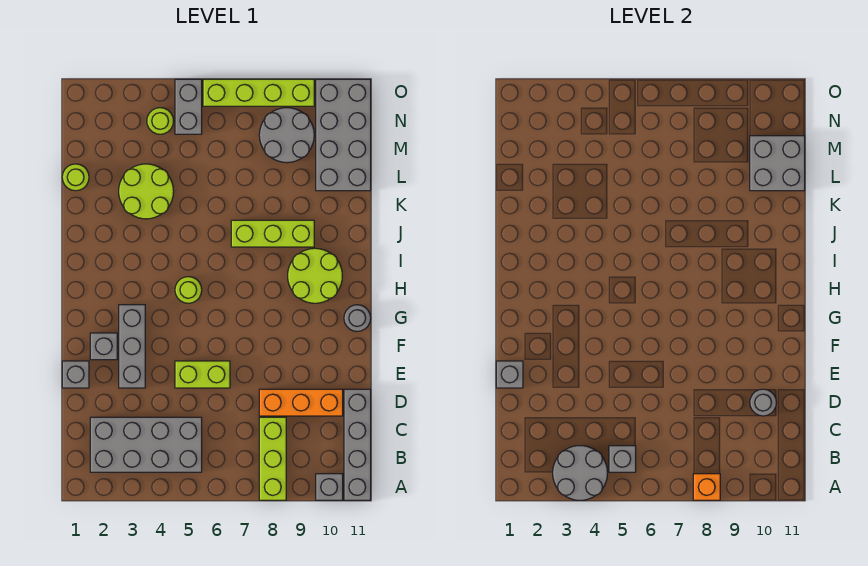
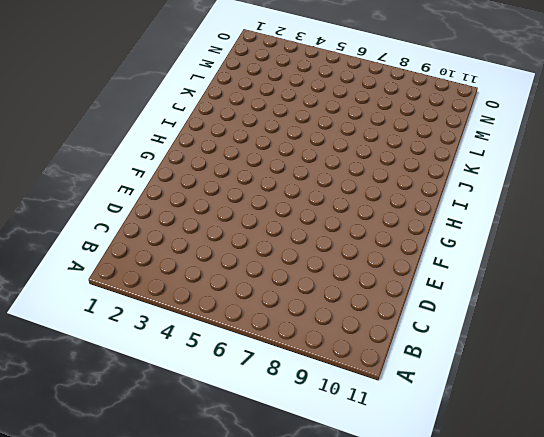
none -> lime 1x3 brick [259,417,286,500]
none -> grey 1x1 brick [316,474,343,500]
none -> grey 1x4 brick [344,389,371,500]

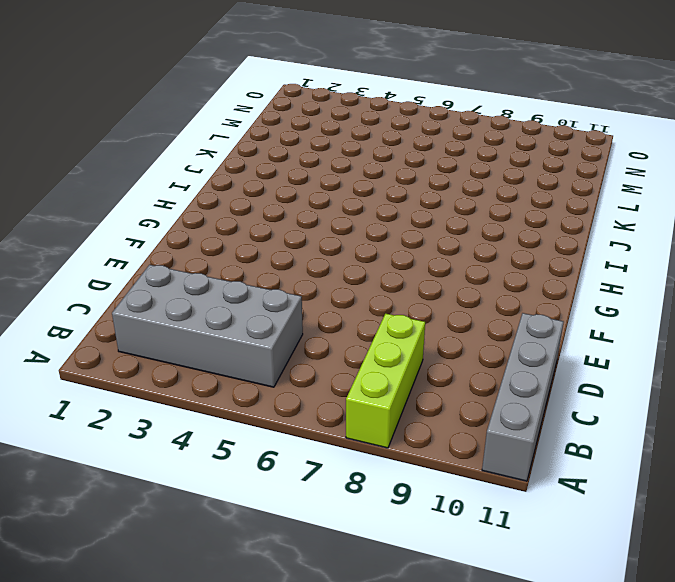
none -> grey 1x1 brick [316,474,343,500]
none -> orange 1x3 brick [259,389,343,416]
none -> grey 1x1 brick [62,361,89,388]

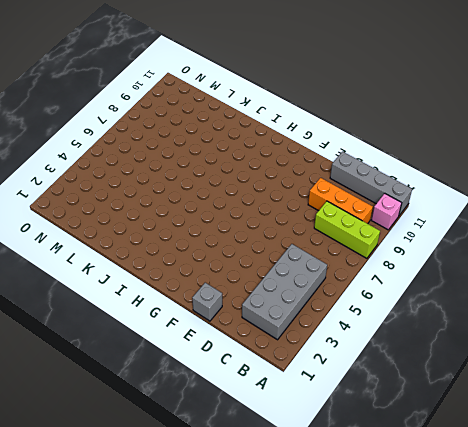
pink 1x1 brick [371,193,402,230] -> grey 1x1 brick [316,474,343,500]
orange 1x3 brick [308,178,373,224] -> orange 1x3 brick turned to [259,389,343,416]
none -> grey 1x3 brick [119,305,145,388]
none -> lime 1x2 brick [175,361,230,388]
none -> grey 1x1 brick [90,333,117,360]

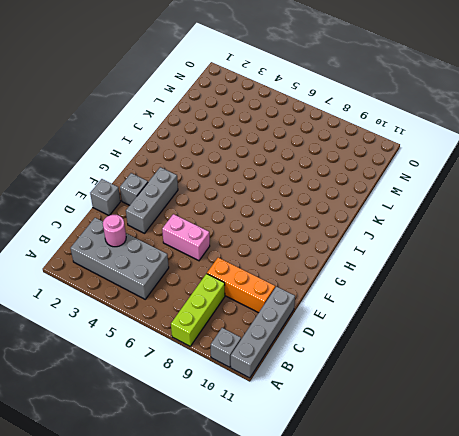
pink 1x1 round brick [103,215,126,247] -> none
pink 1x2 brick [162,214,210,261] -> lime 1x2 brick [175,361,230,388]
none -> grey 1x1 round brick [344,305,371,331]
none -> lime 1x1 round brick [175,277,202,303]
none -> lime 2x2 round brick [288,248,342,303]

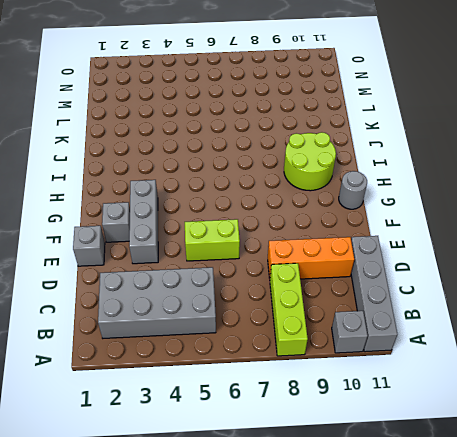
none -> lime 1x1 round brick [175,277,202,303]
none -> lime 1x3 brick [231,220,314,247]
none -> lime 2x2 round brick [119,164,174,219]

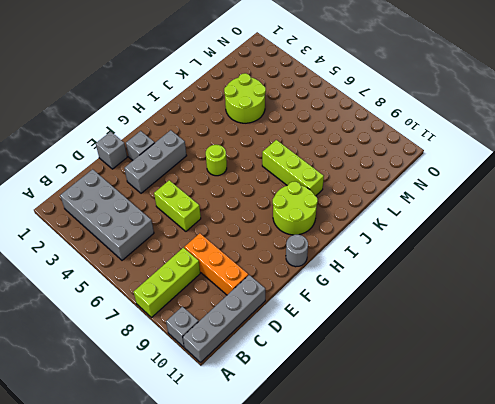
none -> lime 1x1 round brick [62,164,89,191]
none -> grey 2x4 brick [316,79,371,191]
none -> grey 2x2 round brick [259,108,314,163]

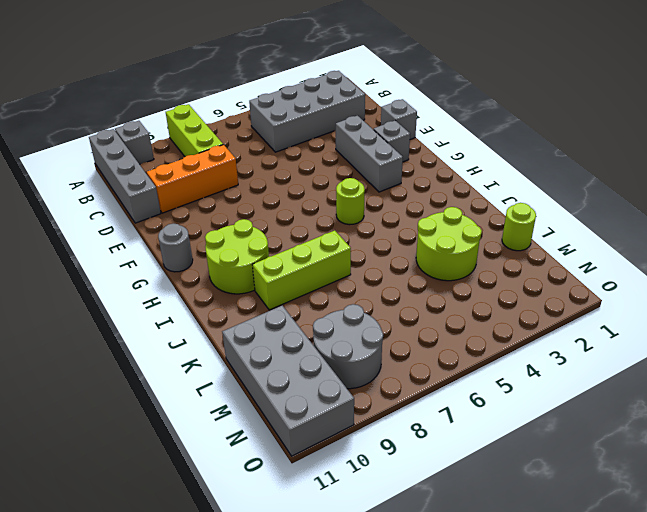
none -> lime 1x2 brick [175,361,230,388]
none -> lime 1x1 round brick [147,108,173,134]
none -> grey 1x2 brick [175,79,202,134]

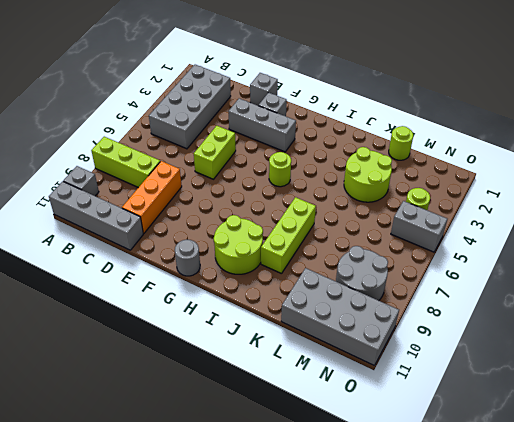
none -> lime 1x4 brick [203,79,314,106]
none -> grey 2x2 round brick [553,446,608,500]
none -> orange 1x1 brick [693,474,720,500]

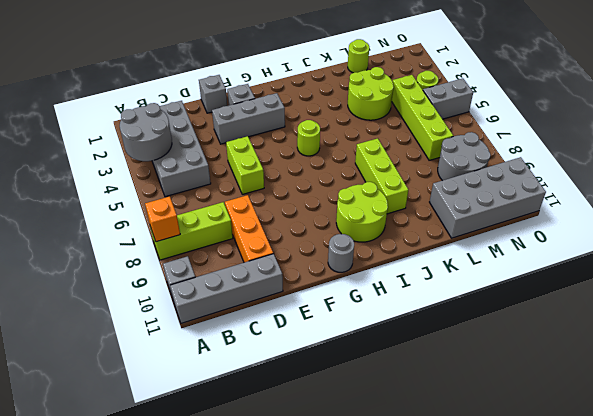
lime 1x4 brick [392,75,453,160] -> lime 1x4 brick moved to [203,79,314,106]
none -> grey 1x1 brick [609,446,636,472]
none -> grey 1x1 round brick [750,389,776,416]
none -> grey 1x1 brick [496,361,523,388]

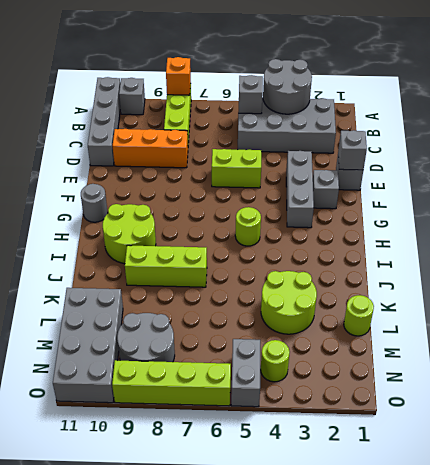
none -> grey 1x1 round brick [750,389,776,416]
none -> grey 2x2 brick [750,136,805,191]

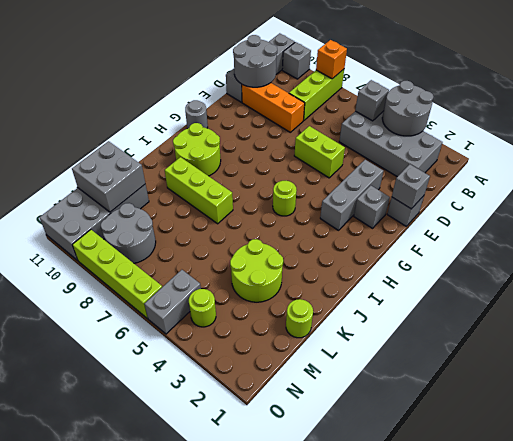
grey 2x2 round brick [233,35,277,87] -> grey 1x1 round brick [750,389,776,416]

